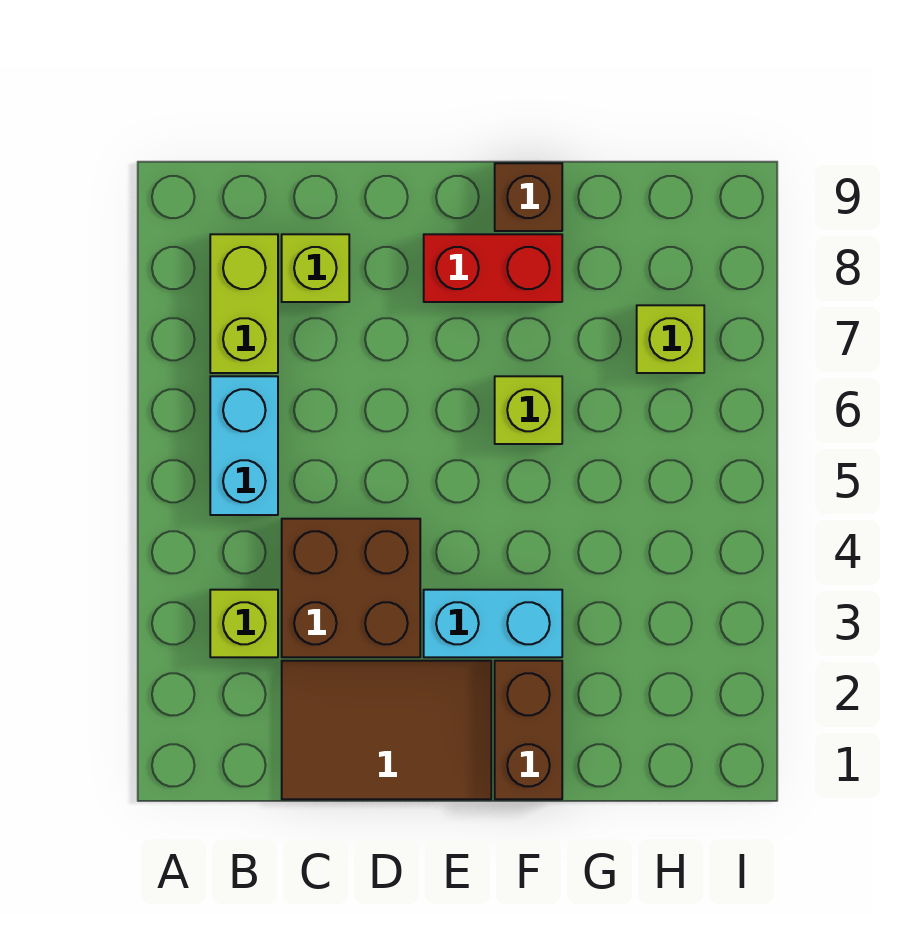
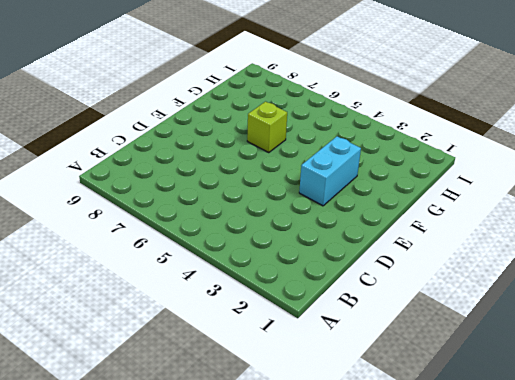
none -> lime 1x1 brick [210,590,278,657]
none -> cyan 1x2 brick [210,376,278,515]
none -> lime 1x2 brick [210,234,278,373]

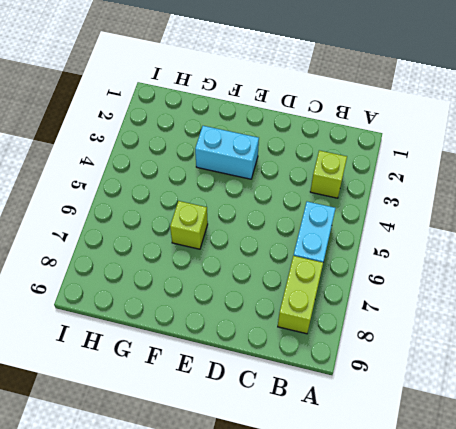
none -> brown 2x3 tile [282,661,491,799]
none -> brown 2x2 brick [282,519,420,657]
none -> lime 1x1 brick [282,234,349,302]

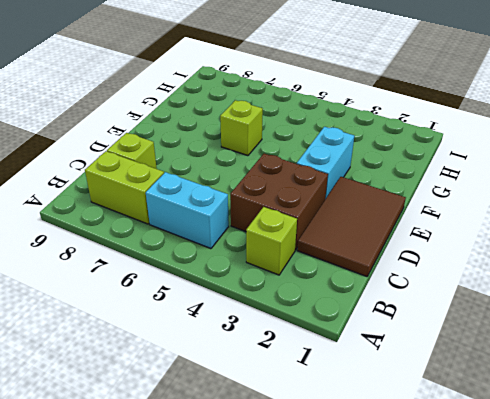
none -> red 1x2 brick [424,234,562,302]
none -> brown 1x2 brick [495,661,562,799]
none -> brown 1x1 brick [495,163,562,231]

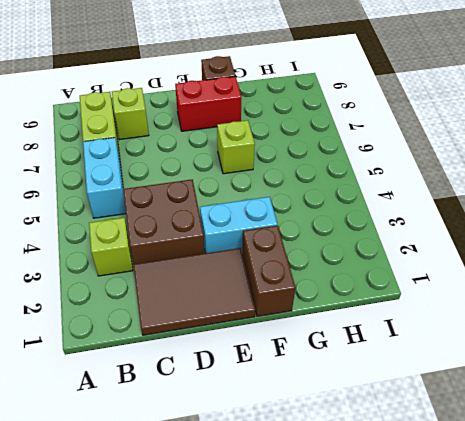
none -> lime 1x1 brick [637,305,704,373]

